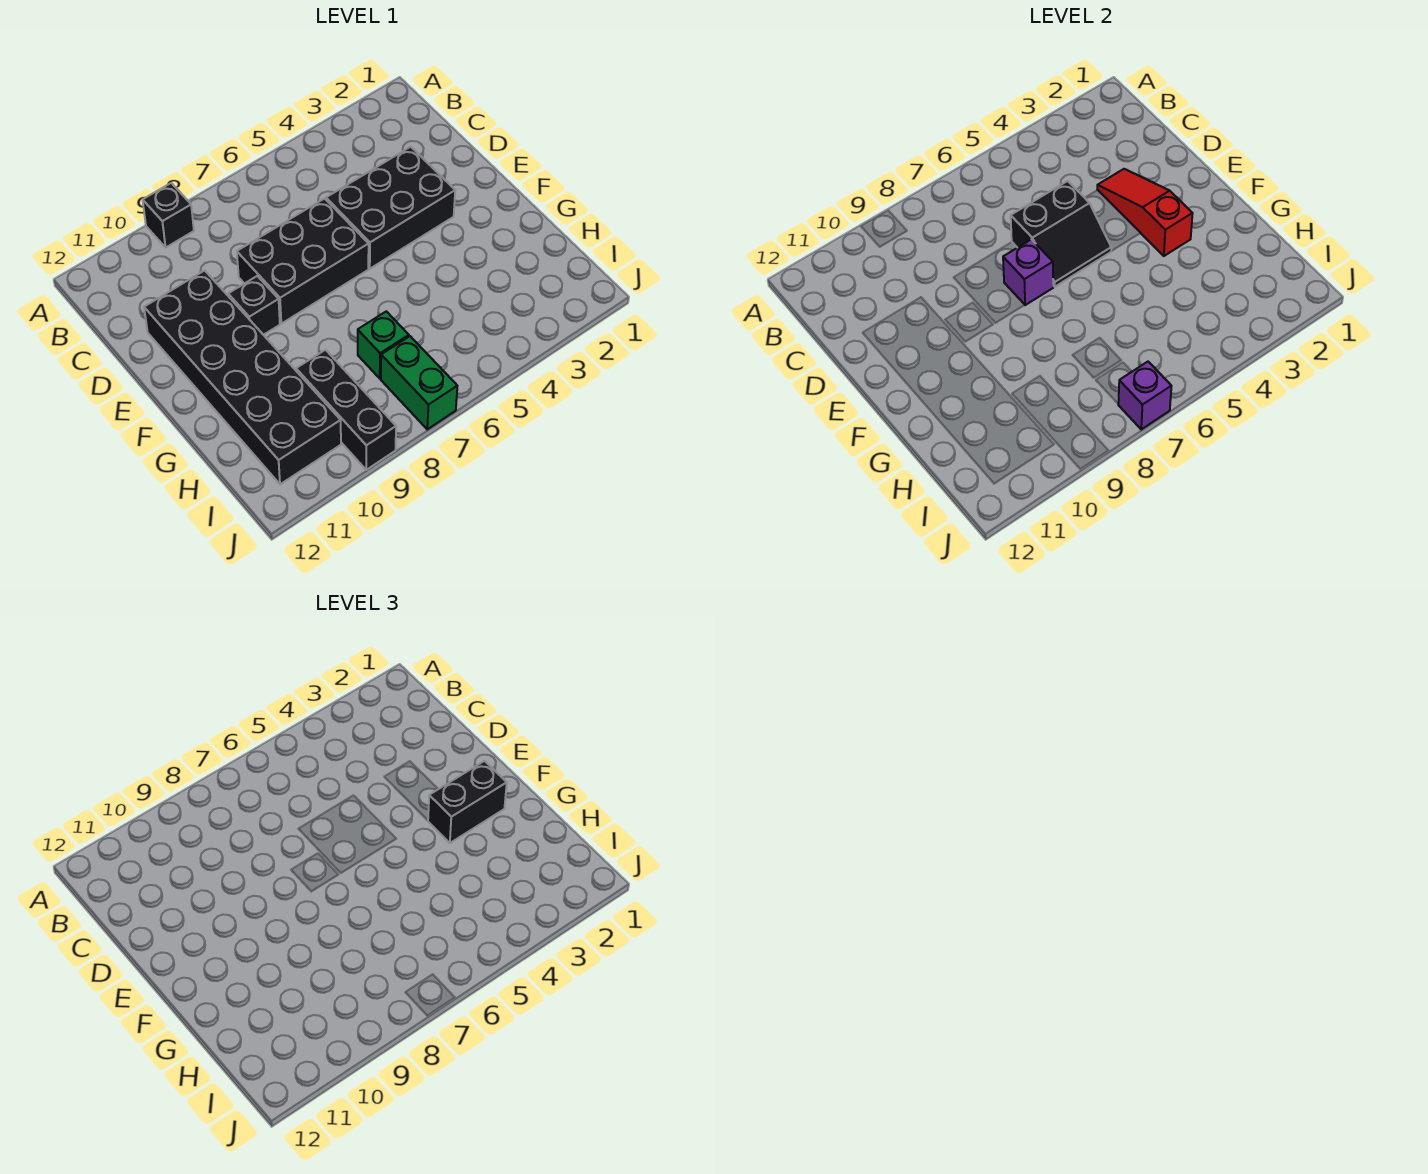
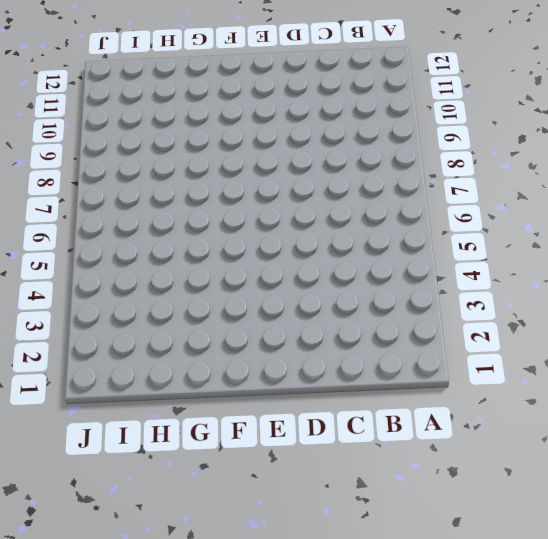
none -> black 1x1 brick [143,183,194,247]
none -> black 2x3 brick [326,147,455,269]
none -> black 2x3 brick [237,198,369,324]

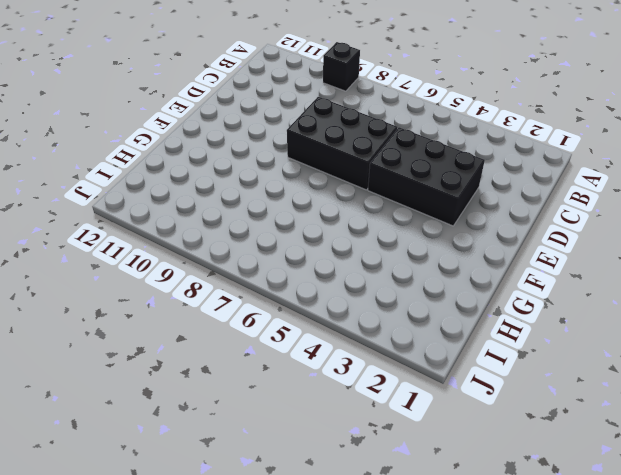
none -> black 2x6 brick [144,270,341,484]
none -> black 1x1 brick [228,276,280,335]
none -> green 1x1 brick [358,311,409,378]

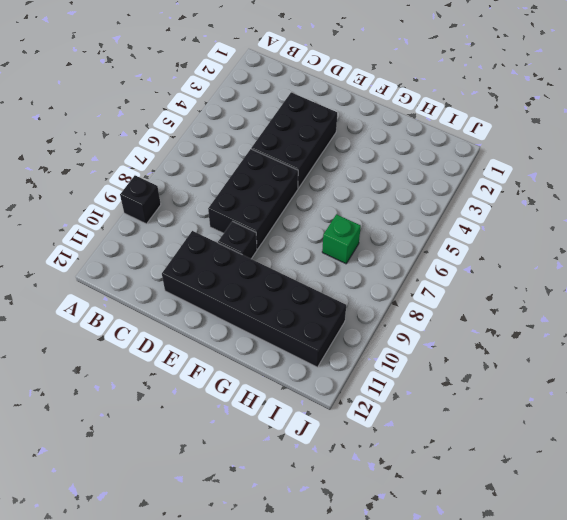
none -> black 1x3 brick [296,350,396,470]
none -> green 1x2 brick [381,336,457,429]
none -> red 1x3 slope [1097,169,1193,256]

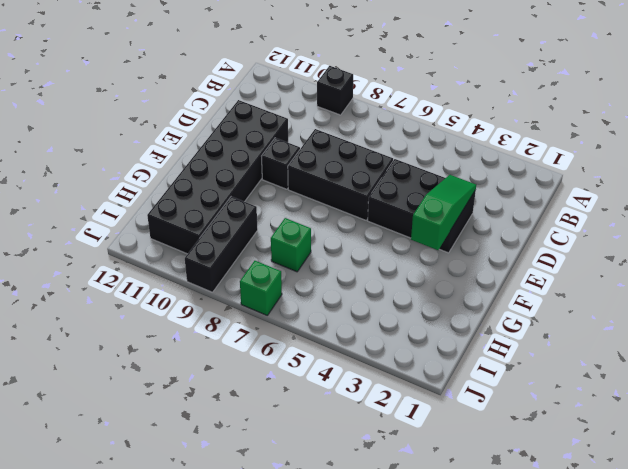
green 1x3 slope [411,175,476,250] -> red 1x3 slope [1097,169,1193,256]
green 1x1 brick [240,261,282,315] -> green 1x2 brick [381,336,457,429]
none -> black 2x2 slope [1011,181,1111,287]
none -> purple 1x1 brick [1003,239,1053,305]
none -> purple 1x1 brick [1118,362,1171,429]

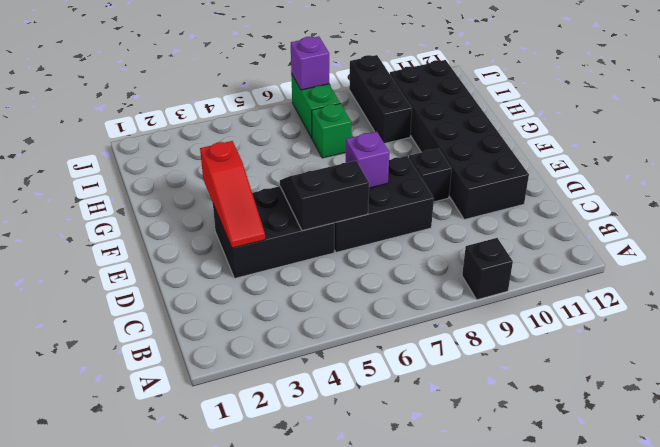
none -> black 1x2 brick [428,761,507,843]

